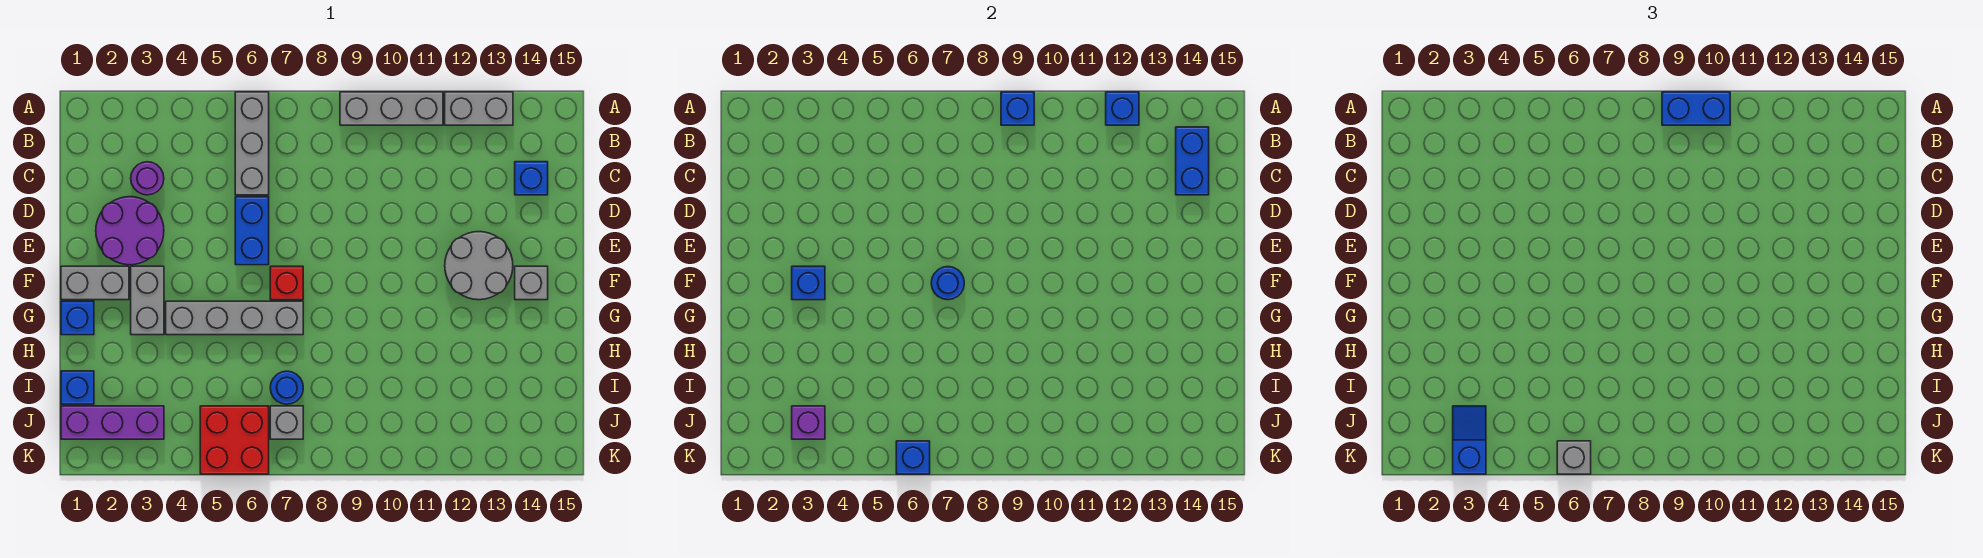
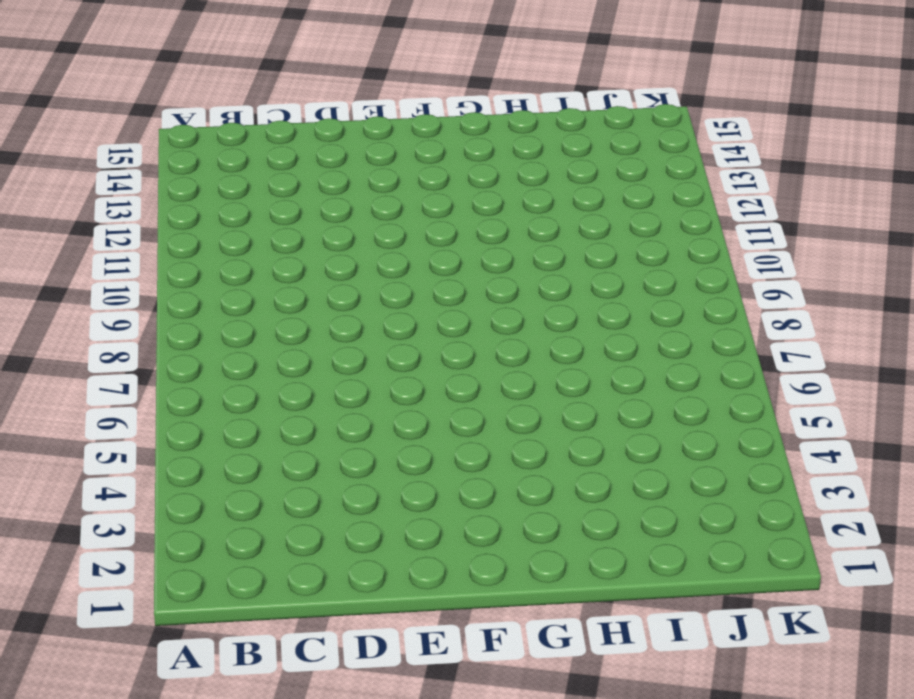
none -> grey 1x3 brick [235,92,269,195]
none -> grey 1x3 brick [340,92,443,125]
none -> grey 1x2 brick [445,92,513,125]

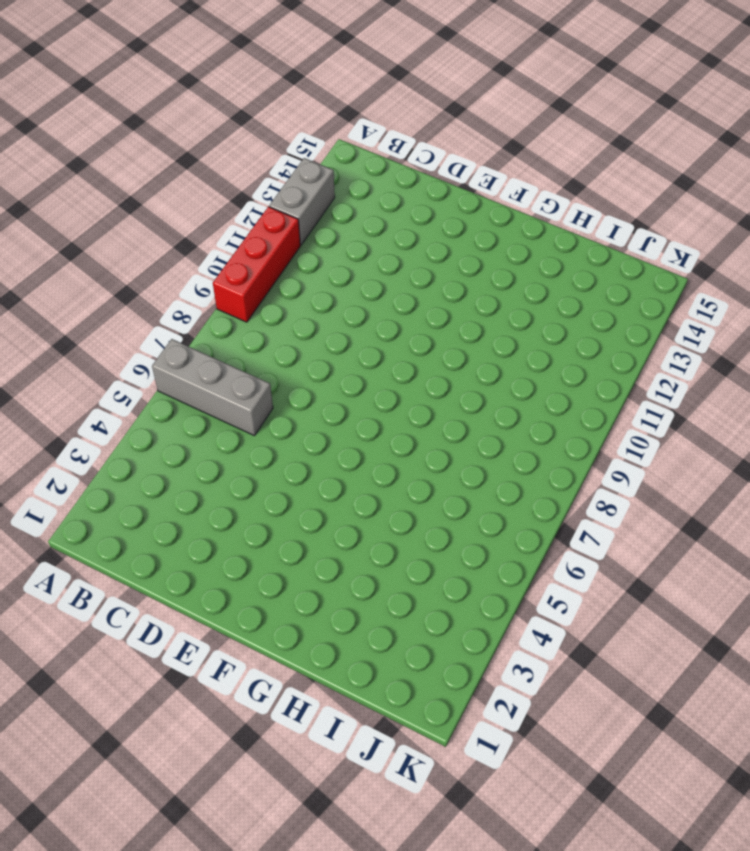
red 1x3 brick [213,207,300,322] -> grey 1x3 brick [340,92,443,125]
none -> purple 1x1 round brick [131,162,164,195]
none -> blue 1x1 brick [515,162,548,195]
none -> purple 2x2 round brick [96,197,164,265]

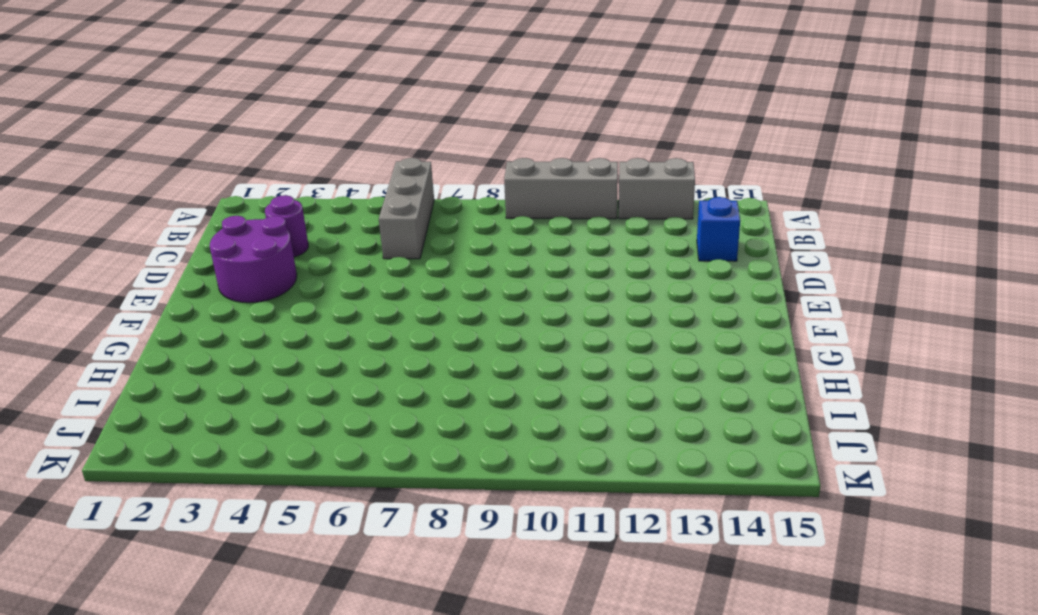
none -> blue 1x2 brick [235,197,269,265]
none -> grey 2x2 round brick [445,232,513,300]
none -> grey 1x2 brick [61,266,129,300]

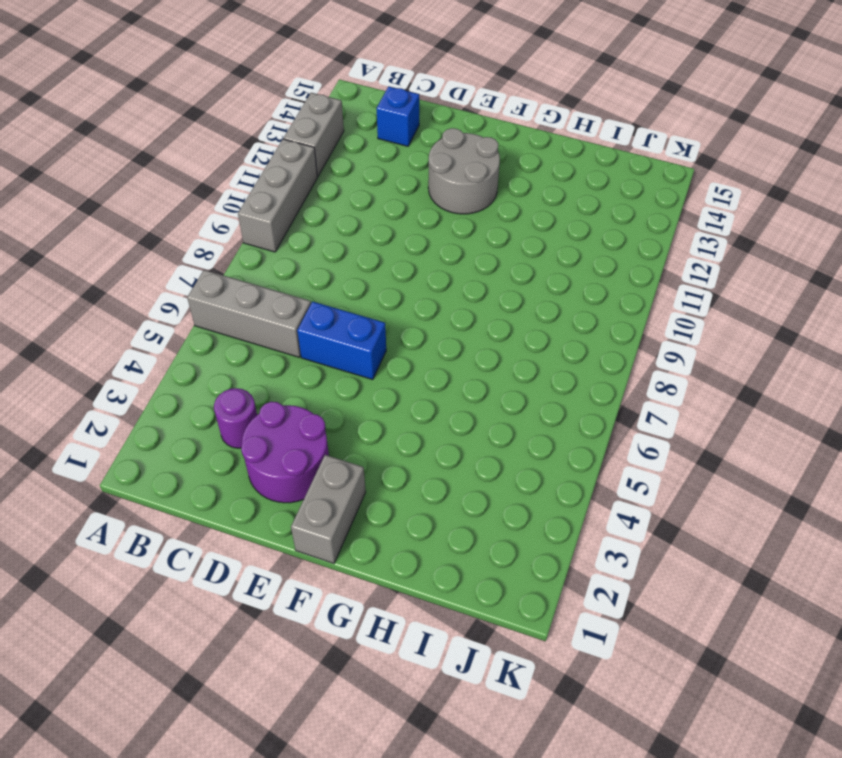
none -> grey 1x2 brick [131,266,164,335]
none -> red 1x1 brick [270,266,303,300]
none -> grey 1x1 brick [515,266,548,300]

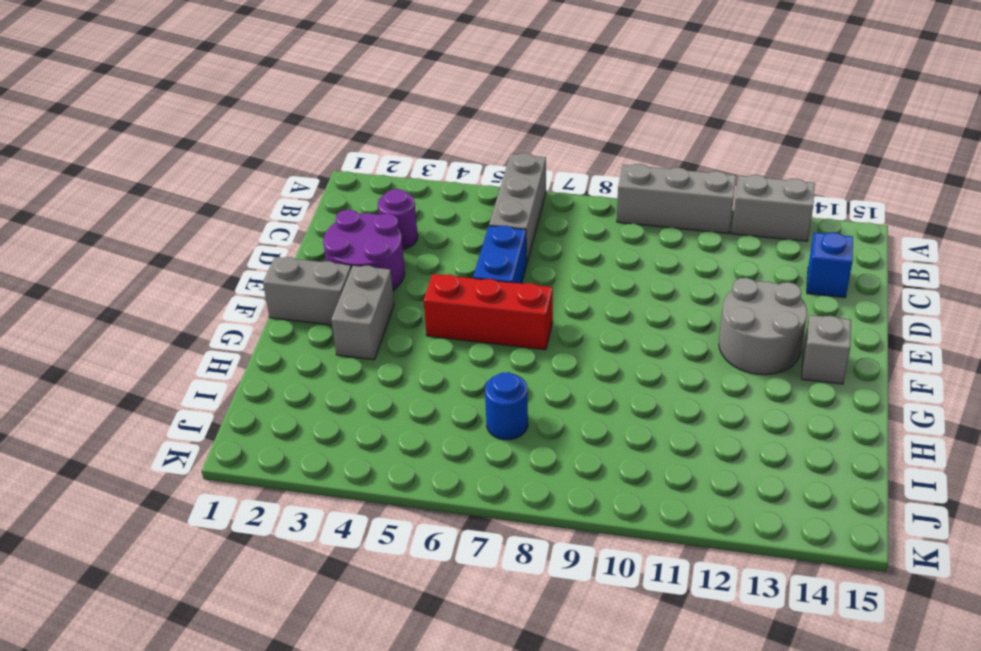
red 1x3 brick [424,274,553,350] -> red 1x1 brick [270,266,303,300]
none -> blue 1x1 brick [61,301,94,335]
none -> grey 1x4 brick [166,301,303,335]
none -> blue 1x1 brick [61,371,94,404]

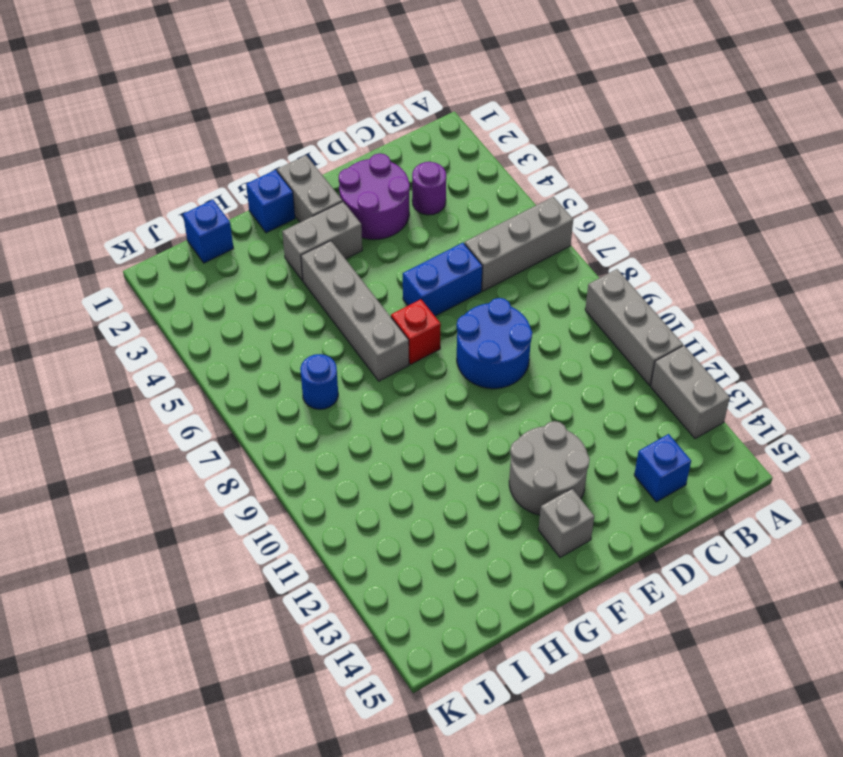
blue 2x2 round brick [457,298,532,389] -> none
none -> purple 1x3 brick [61,406,164,439]
none -> red 2x2 brick [200,406,269,474]
none -> grey 1x1 brick [270,406,303,439]

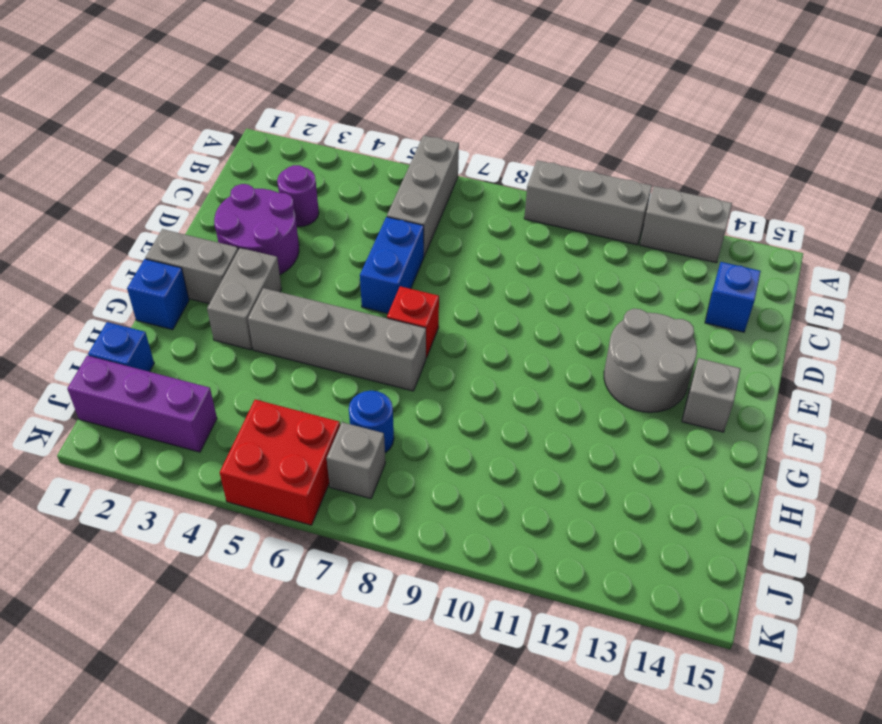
none -> blue 1x1 brick [1001,92,1034,125]
none -> blue 1x1 brick [1106,92,1139,125]
none -> blue 1x2 brick [1176,127,1209,195]

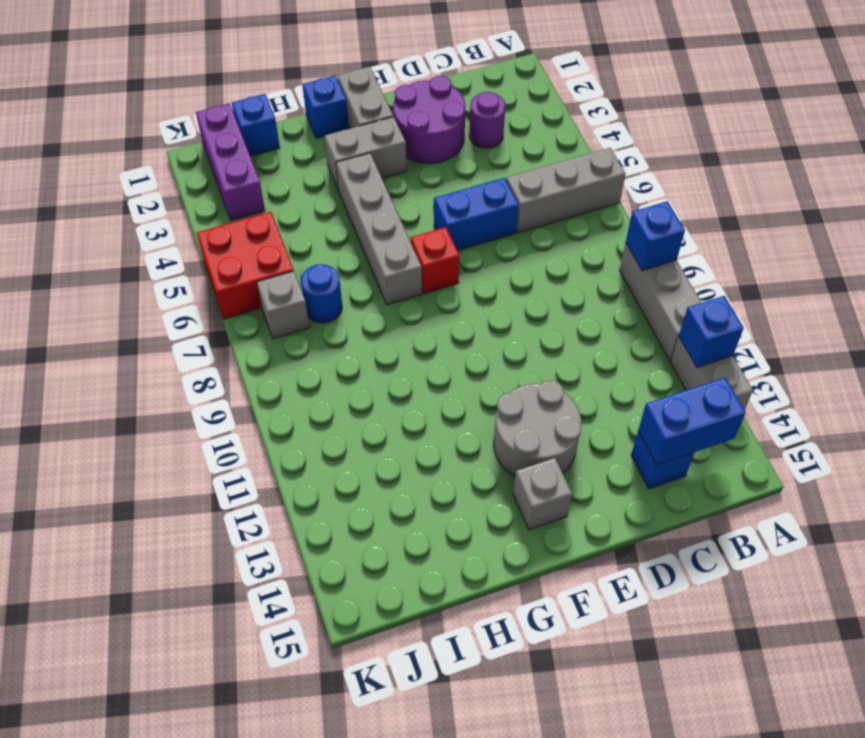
none -> blue 1x1 brick [792,266,825,300]
none -> blue 1x1 round brick [931,267,964,300]
none -> purple 1x1 brick [792,406,825,439]

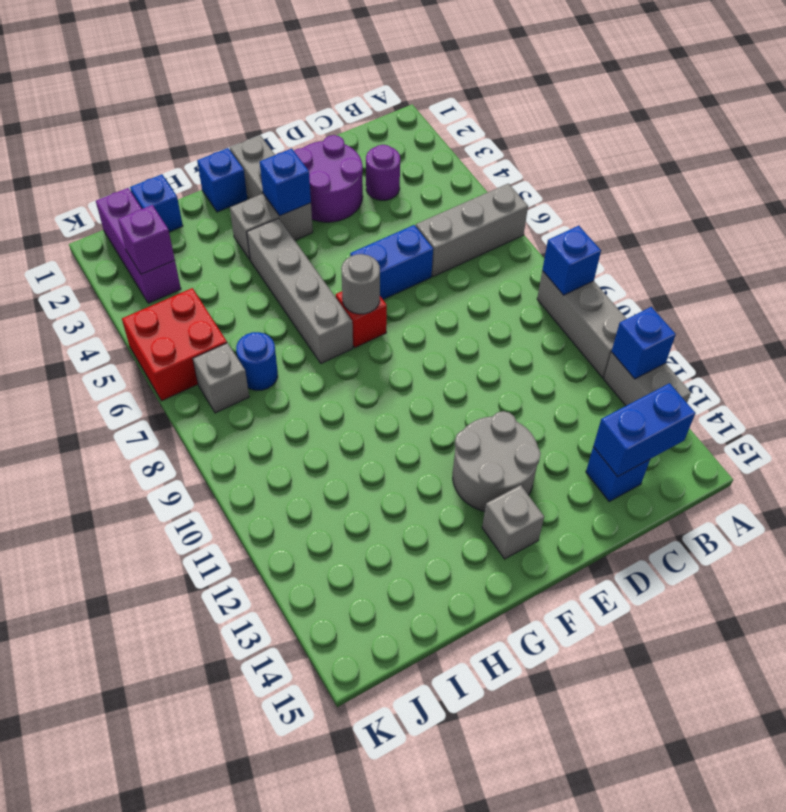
grey 1x1 round brick [341,254,380,314] -> blue 1x1 round brick [931,267,964,300]
none -> blue 1x1 brick [896,441,930,474]
none -> blue 1x2 brick [1662,92,1730,125]
none -> blue 1x2 slope [1453,406,1486,474]

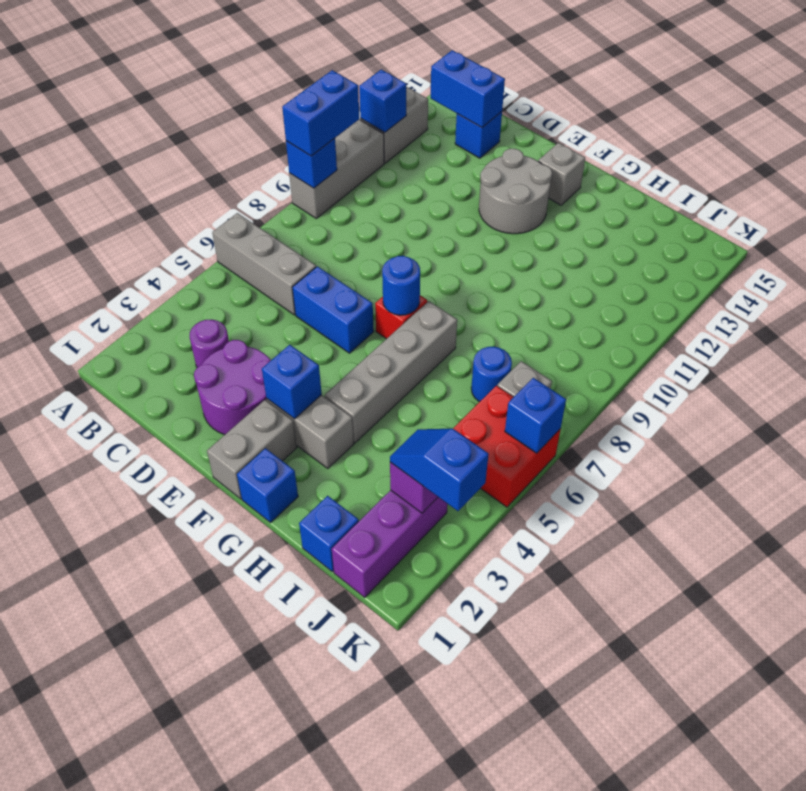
none -> grey 1x1 brick [1557,441,1591,474]

